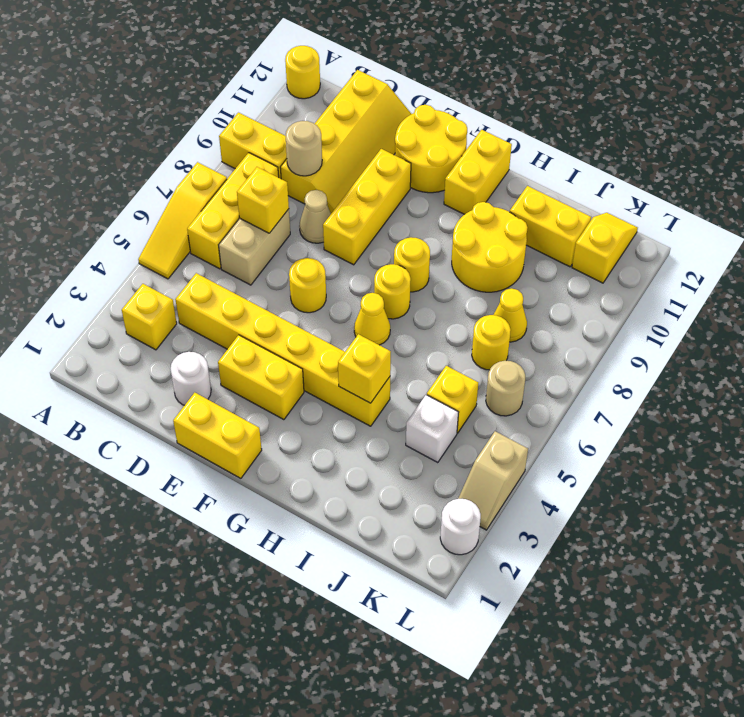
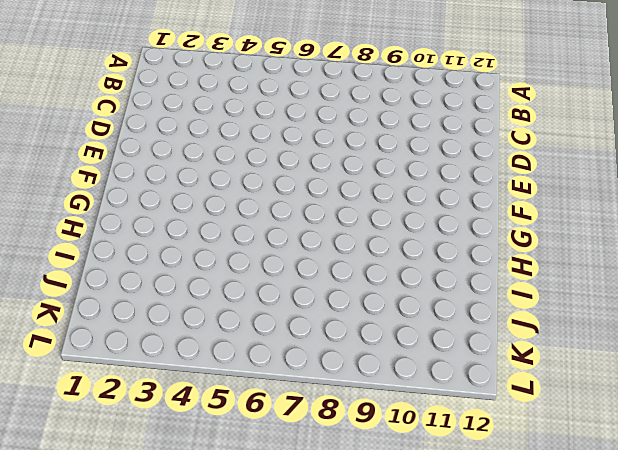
none -> yellow 1x3 slope [138,162,227,279]
none -> yellow 1x2 brick [219,113,287,179]
none -> yellow 1x1 round brick [285,46,320,99]
none -> yellow 1x1 brick [122,284,177,350]

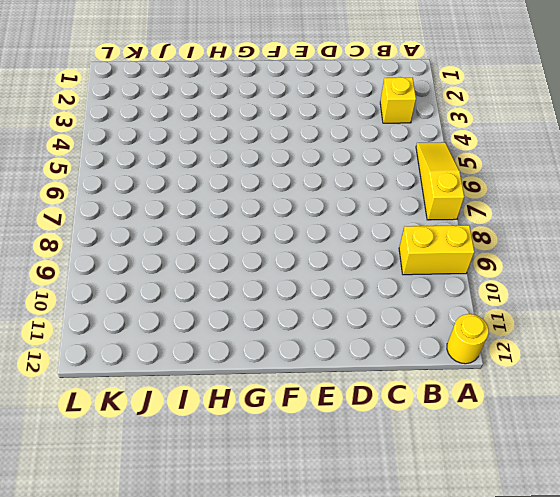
none -> yellow 1x3 brick [187,153,279,269]
none -> yellow 1x6 brick [175,273,390,426]
none -> tan 1x2 brick [219,209,290,285]
none -> yellow 2x4 slope [280,70,411,213]

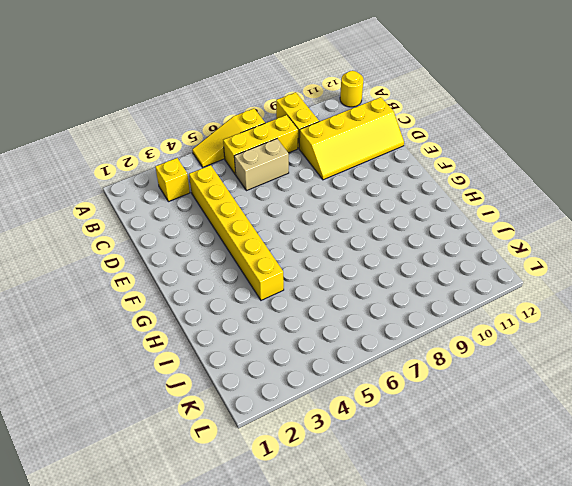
none -> white 1x1 round brick [171,352,211,405]
none -> tan 1x1 cone [299,190,331,243]
none -> yellow 1x2 brick [173,393,262,478]
none -> yellow 1x2 brick [218,335,304,420]

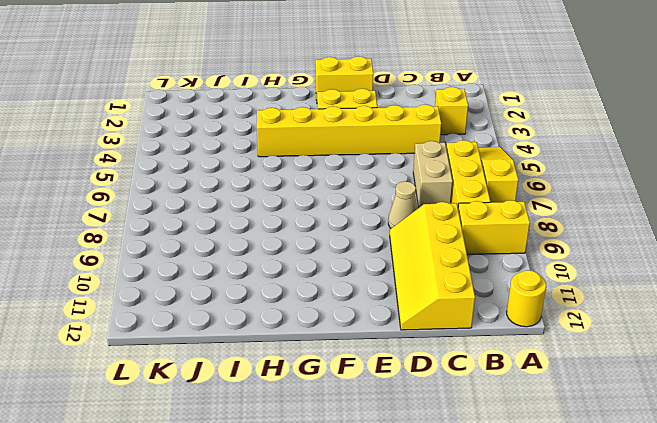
none -> white 1x1 round brick [171,352,211,405]
none -> yellow 1x1 round brick [289,258,326,313]
none -> yellow 1x3 brick [323,149,411,265]
none -> yellow 2x2 round brick [395,105,467,193]

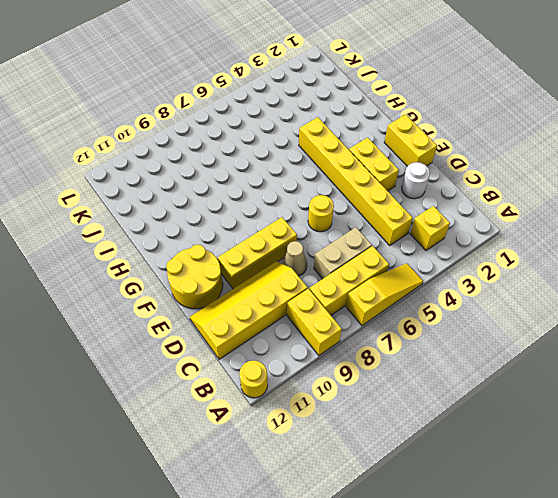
none -> yellow 1x1 cone [354,293,390,345]
none -> yellow 1x1 round brick [374,264,411,319]
none -> yellow 1x1 round brick [394,237,430,292]
none -> yellow 1x2 brick [444,130,512,214]

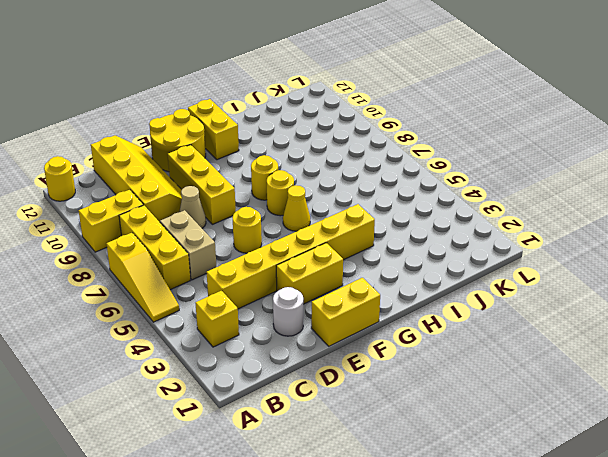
none -> yellow 2x2 round brick [452,202,528,292]
none -> yellow 1x2 brick [510,186,591,267]
none -> white 1x1 brick [406,395,459,463]
none -> yellow 1x1 brick [427,366,478,433]

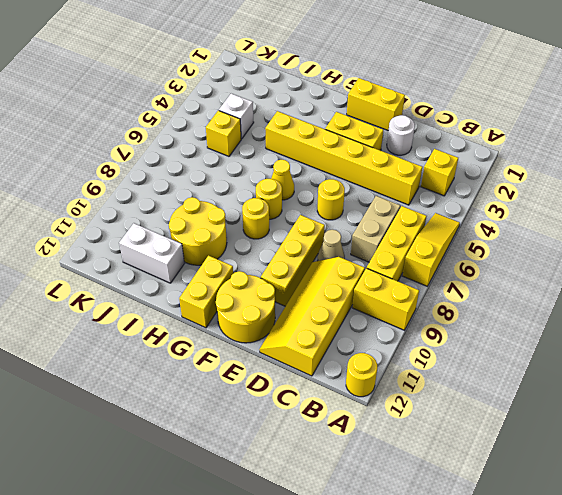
white 1x2 brick [119,223,184,283] -> yellow 1x2 brick [510,186,591,267]
none -> yellow 1x1 round brick [472,315,511,370]
none -> yellow 1x1 cone [494,288,527,342]
none -> tan 1x1 round brick [486,361,525,416]
none -> yellow 1x2 slope [572,213,638,283]

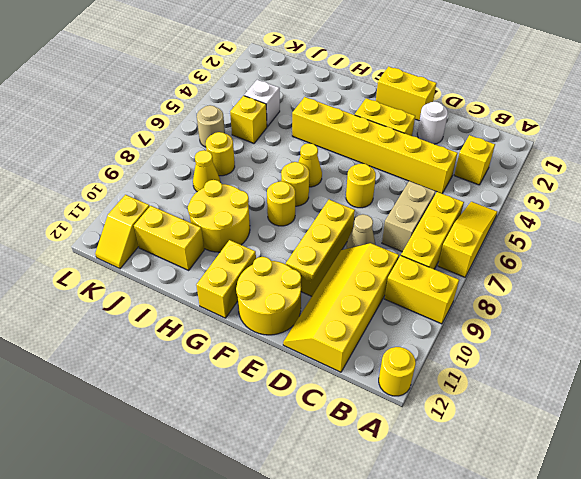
none -> white 1x1 round brick [440,499,481,555]
none -> tan 1x2 slope [458,431,528,530]
none -> yellow 1x1 brick [237,167,289,233]
none -> tan 1x1 round brick [286,121,322,176]

